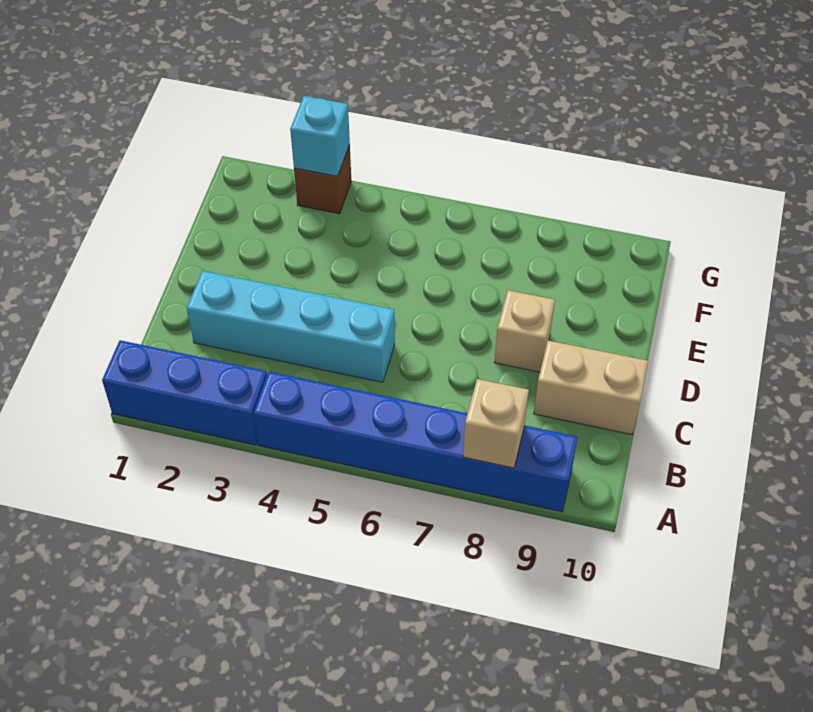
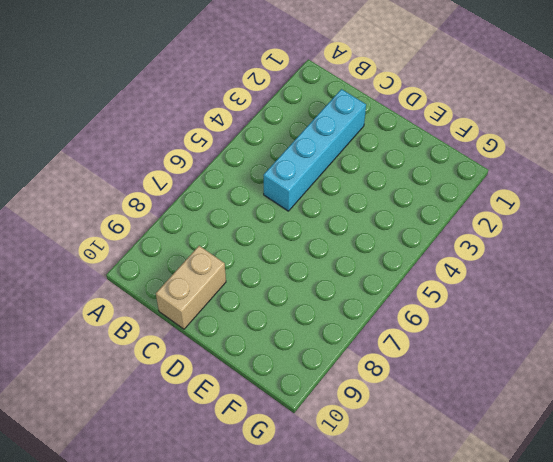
none -> blue 1x3 brick [102,340,267,445]
none -> blue 1x6 brick [254,372,578,512]

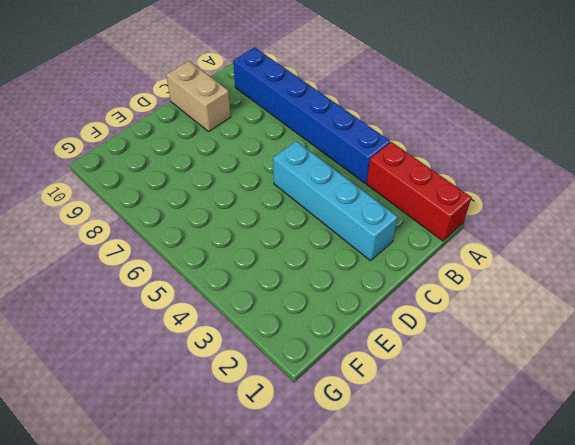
red 1x3 brick [367,142,472,241] -> blue 1x3 brick [102,340,267,445]
none -> tan 1x1 brick [494,290,555,372]
none -> brown 1x1 brick [294,145,351,214]

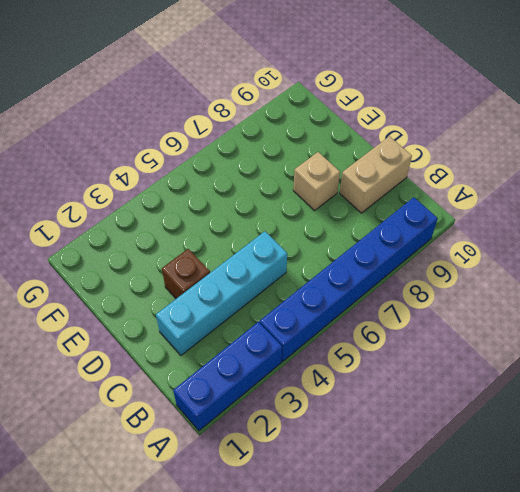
brown 1x1 brick [162,249,210,299] -> brown 1x1 brick moved to [294,145,351,214]
none -> tan 1x1 brick [463,379,529,468]
none -> cyan 1x1 brick [290,96,350,176]

